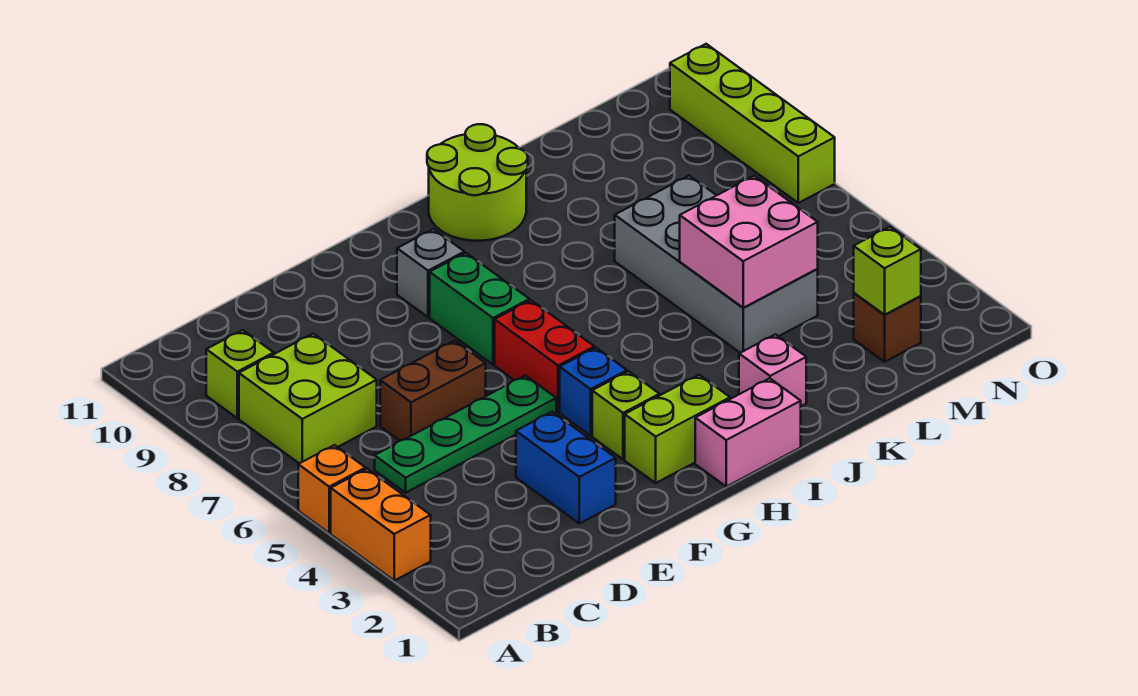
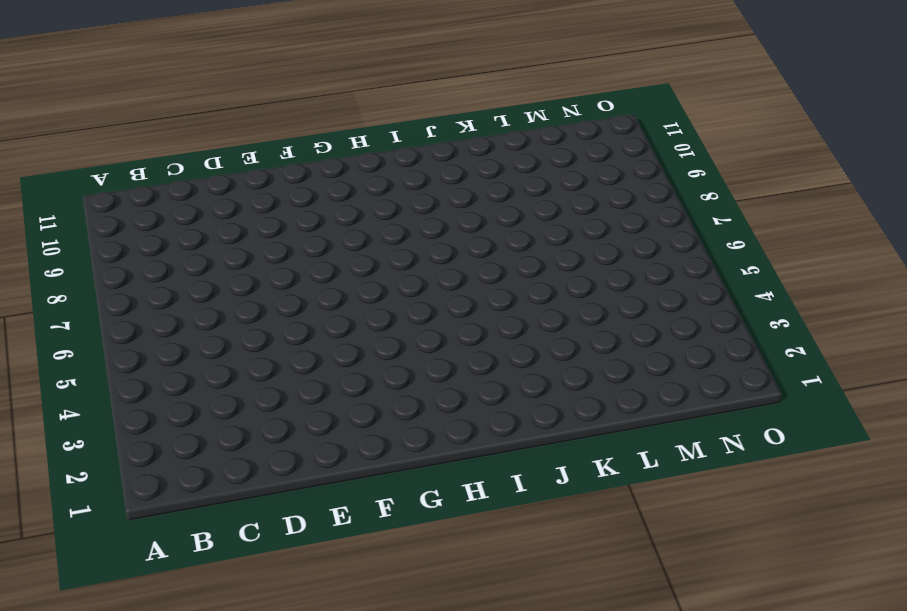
none -> orange 1x2 brick [331,469,431,580]
none -> orange 1x1 brick [298,445,366,533]
none -> lime 2x2 brick [239,334,377,464]

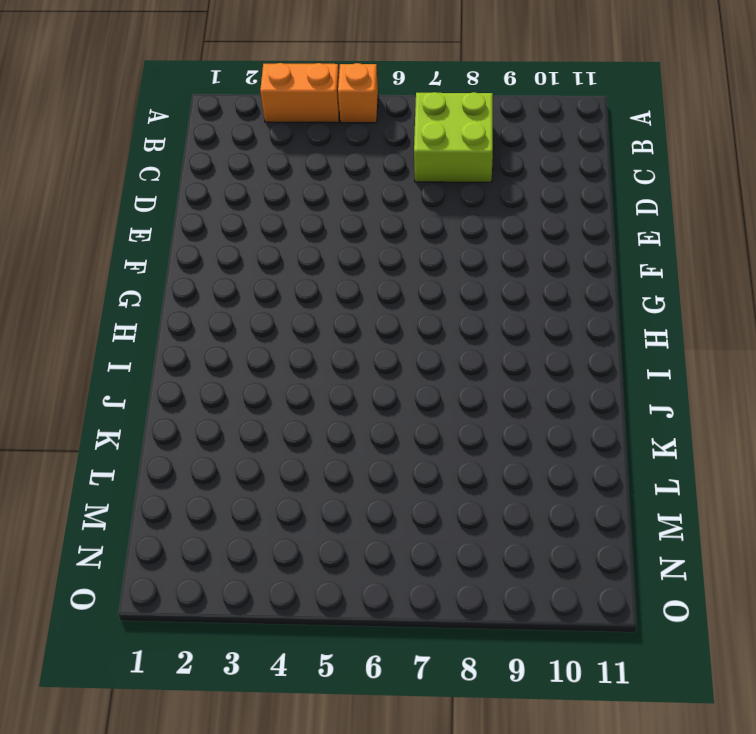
none -> lime 1x1 brick [206,330,274,418]
none -> green 1x4 plate [375,375,556,493]
none -> brown 1x2 brick [380,341,486,441]

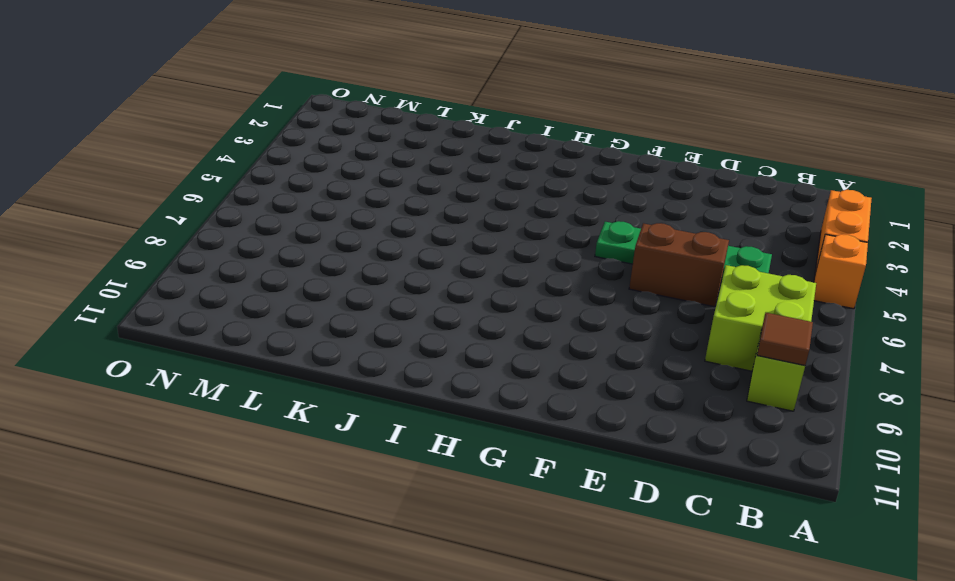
brown 1x1 tile [757,313,813,365] -> none
none -> blue 1x2 brick [516,412,616,523]
none -> lime 1x2 brick [625,375,730,483]
none -> lime 1x1 brick [592,371,659,459]

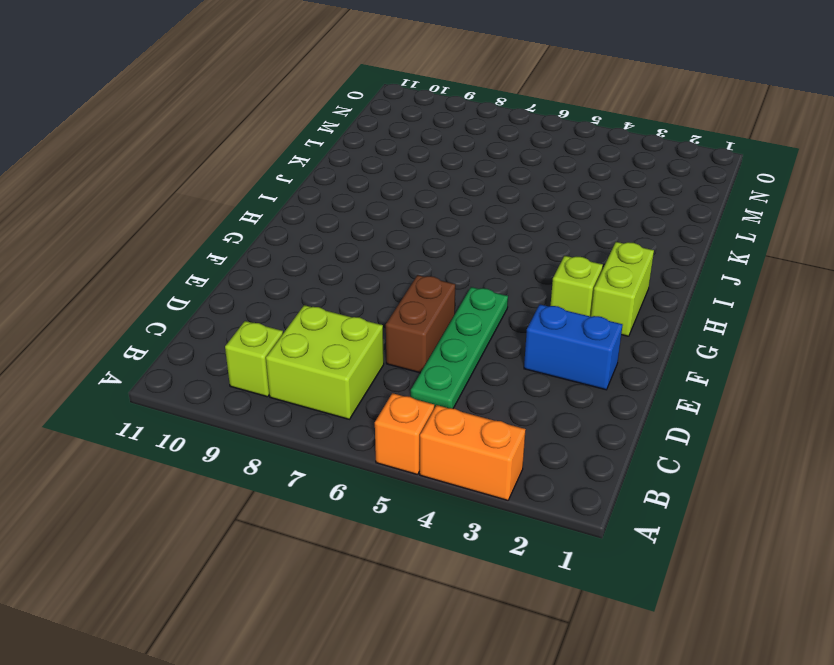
none -> blue 1x1 brick [560,348,627,436]
none -> red 1x2 brick [495,300,594,412]
none -> green 1x2 brick [430,253,529,365]

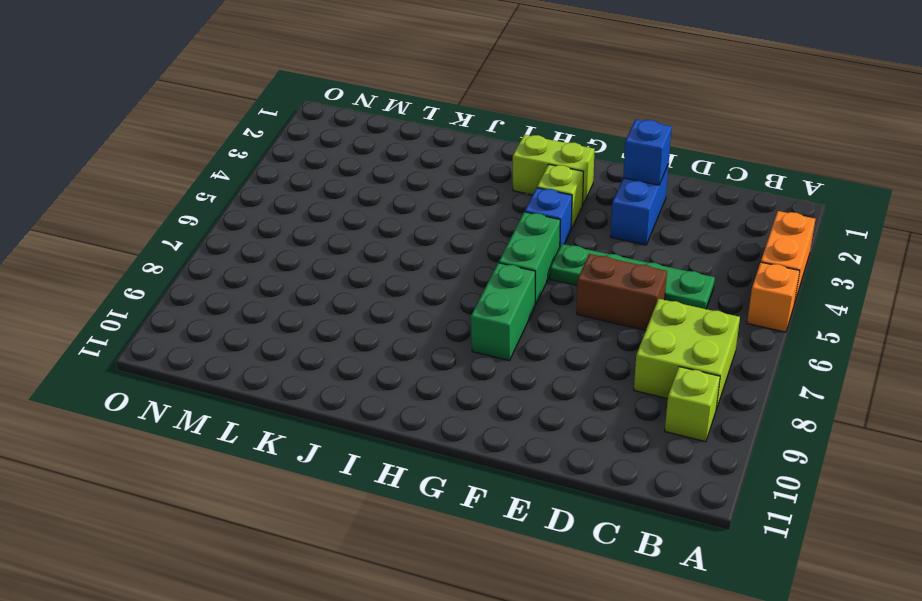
blue 1x1 brick [623,119,672,185] -> none
green 1x2 brick [499,212,560,305] -> red 1x2 brick [495,300,594,412]
none -> grey 1x1 brick [397,229,464,317]
none -> pink 1x2 brick [695,378,801,487]
none -> lime 2x2 round brick [427,124,528,241]

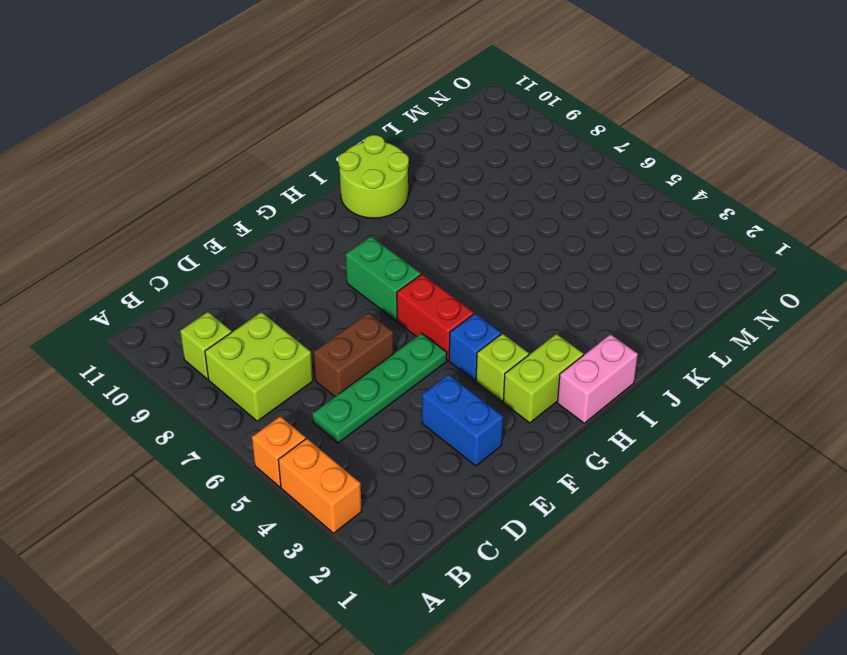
none -> grey 1x1 brick [397,229,464,317]
none -> pink 1x1 brick [739,334,806,406]
none -> grey 2x4 brick [615,176,818,353]

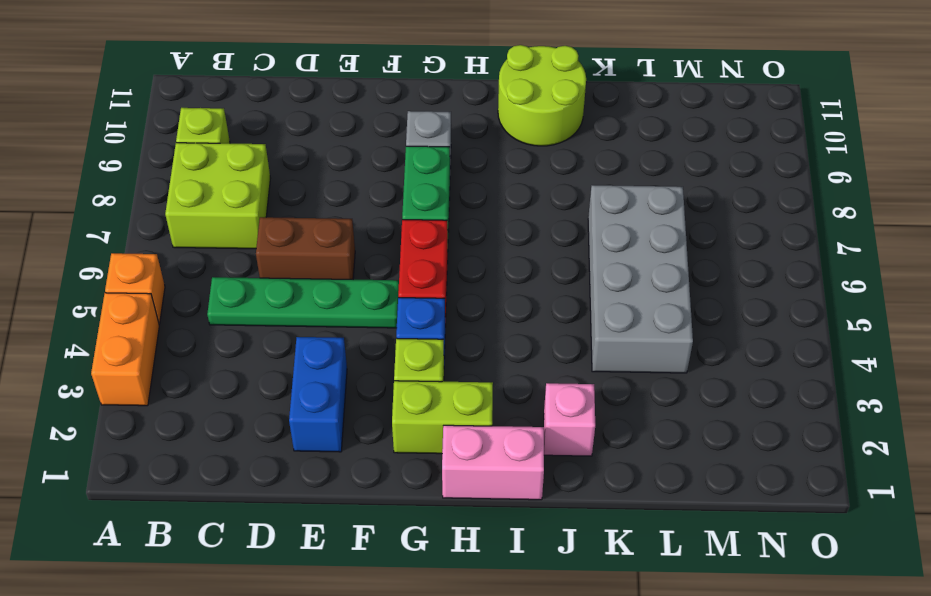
none -> brown 1x1 brick [854,293,921,362]
none -> lime 1x4 brick [670,44,835,203]
none -> pink 2x2 brick [680,176,818,308]

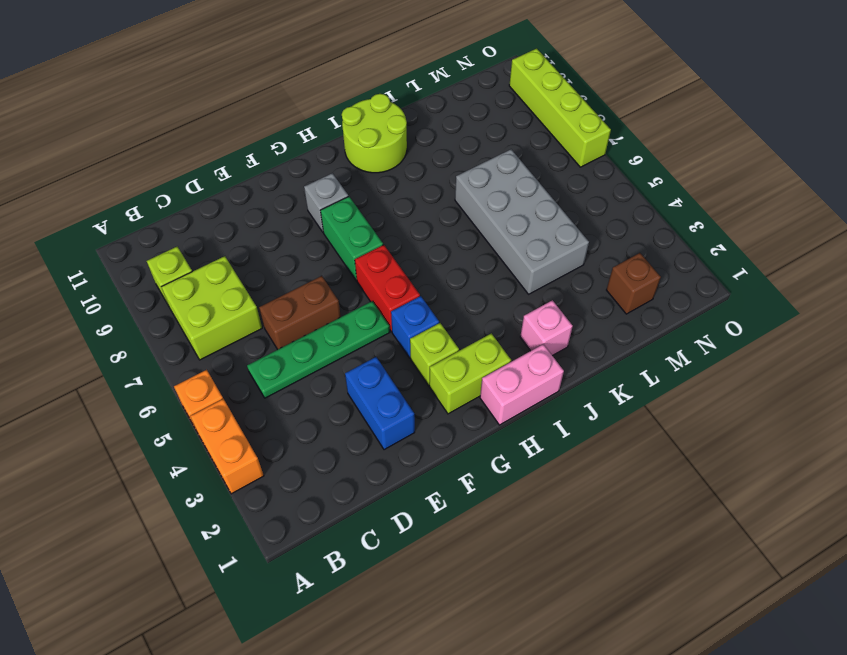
none -> pink 2x2 brick [680,176,818,308]
none -> lime 1x1 brick [854,227,921,315]

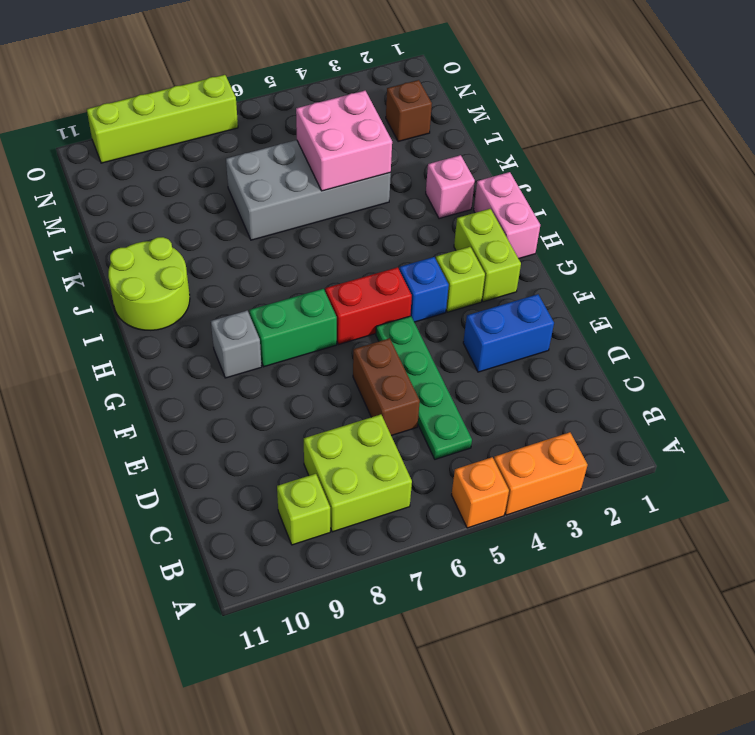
none -> lime 1x1 brick [854,227,921,315]

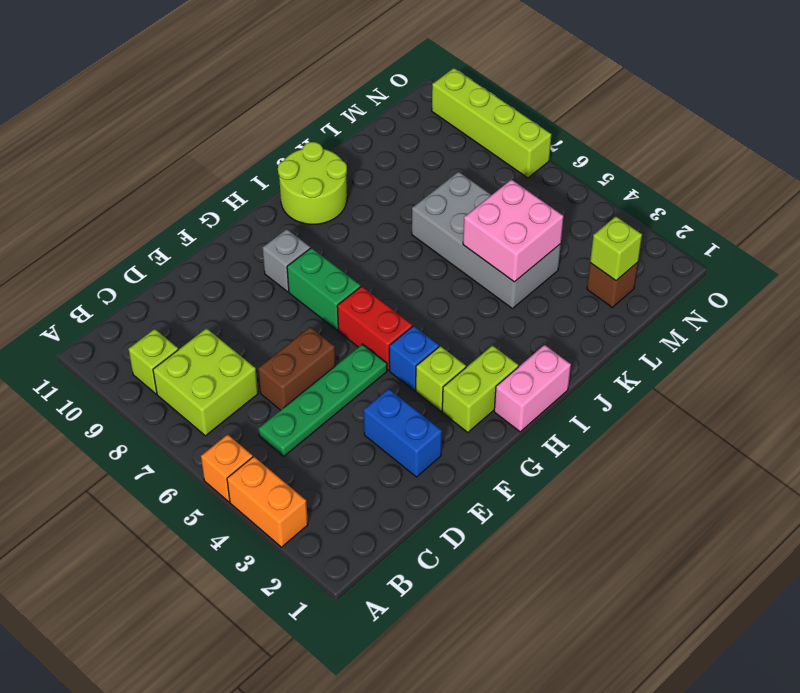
none -> pink 1x1 brick [739,334,806,406]

